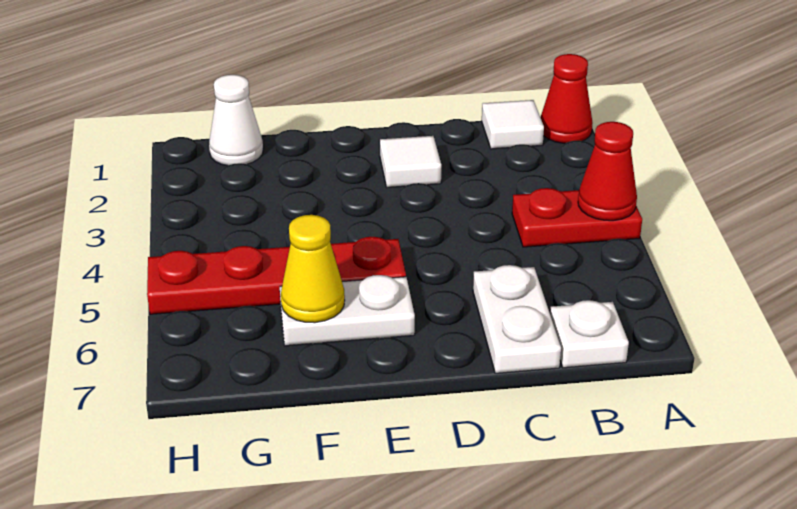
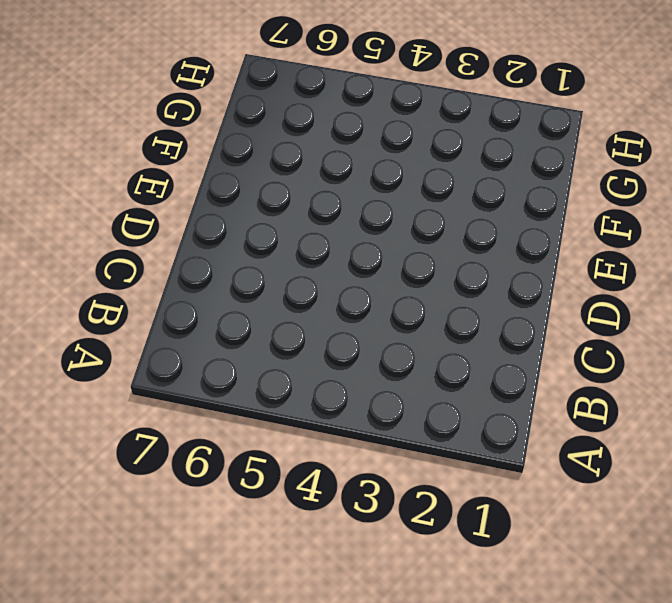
none -> red 1x1 cone [540,54,593,143]
none -> red 1x2 plate [512,188,642,247]

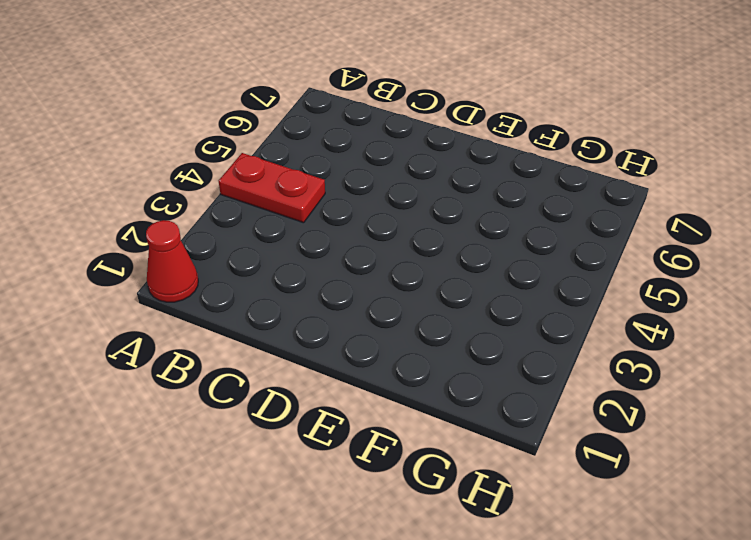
none -> white 1x1 tile [482,100,544,149]
none -> white 1x1 plate [550,300,629,368]

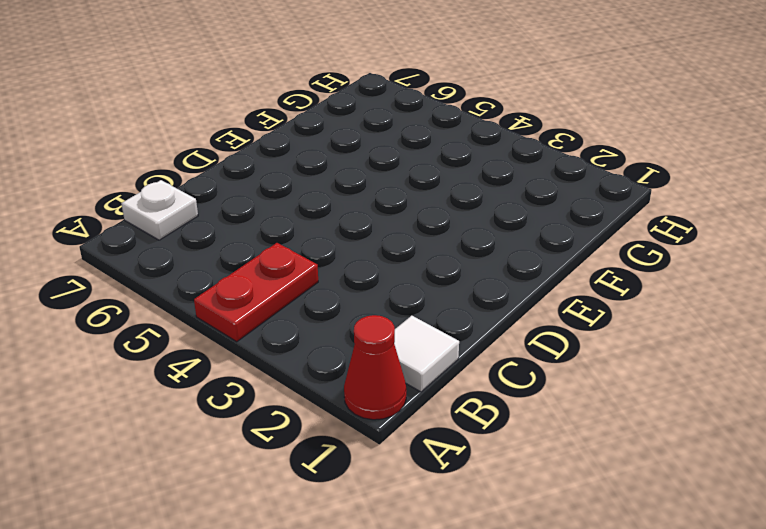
none -> white 1x2 plate [473,265,561,373]
none -> white 1x1 tile [380,136,441,187]

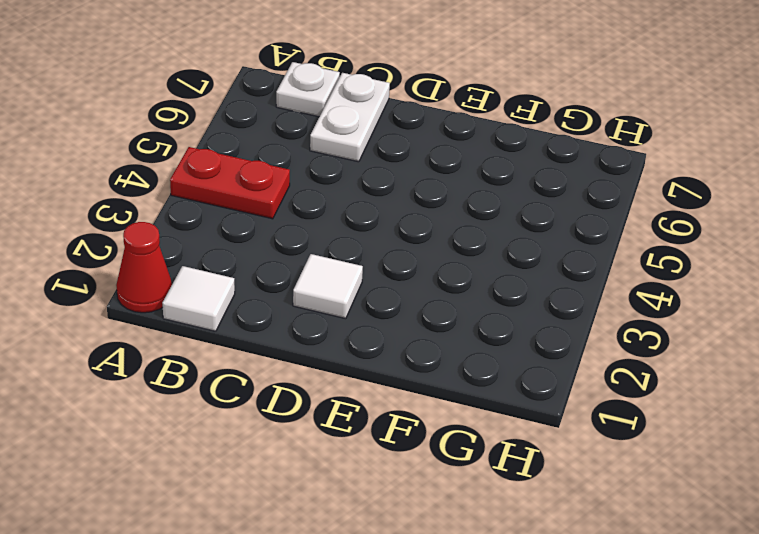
none -> red 1x4 plate [147,237,406,314]
none -> white 1x2 plate [280,275,415,346]

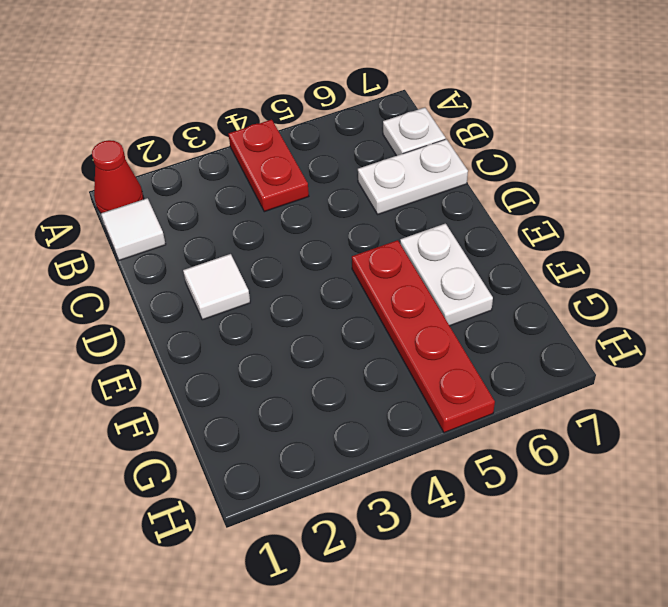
none -> white 1x1 cone [209,75,263,166]
none -> red 1x1 cone [578,122,637,221]

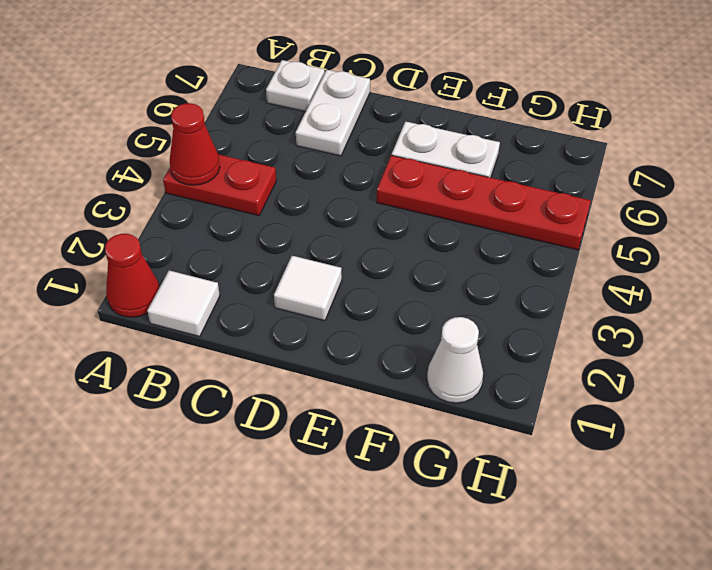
none -> yellow 1x1 cone [280,215,345,323]

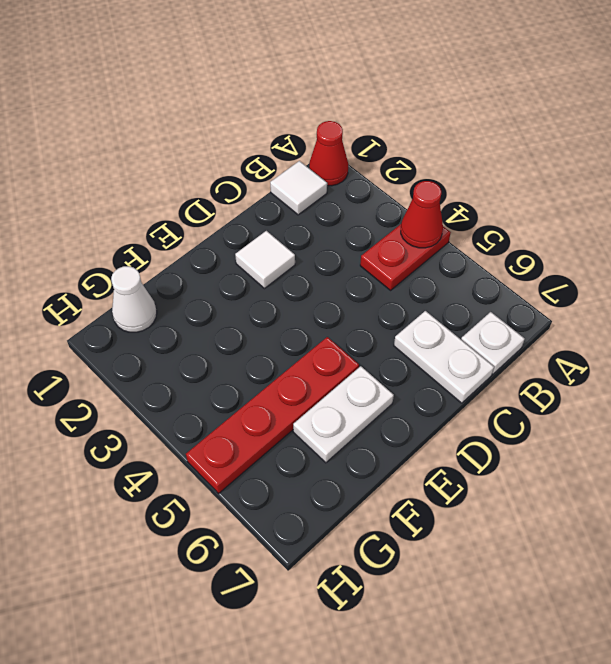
none -> yellow 1x1 cone [280,215,345,323]

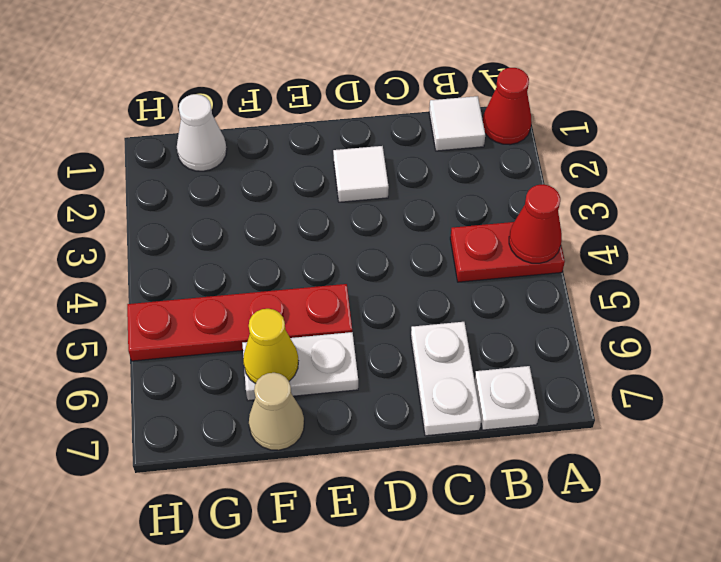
tan 1x1 cone [249,373,304,450] -> none

